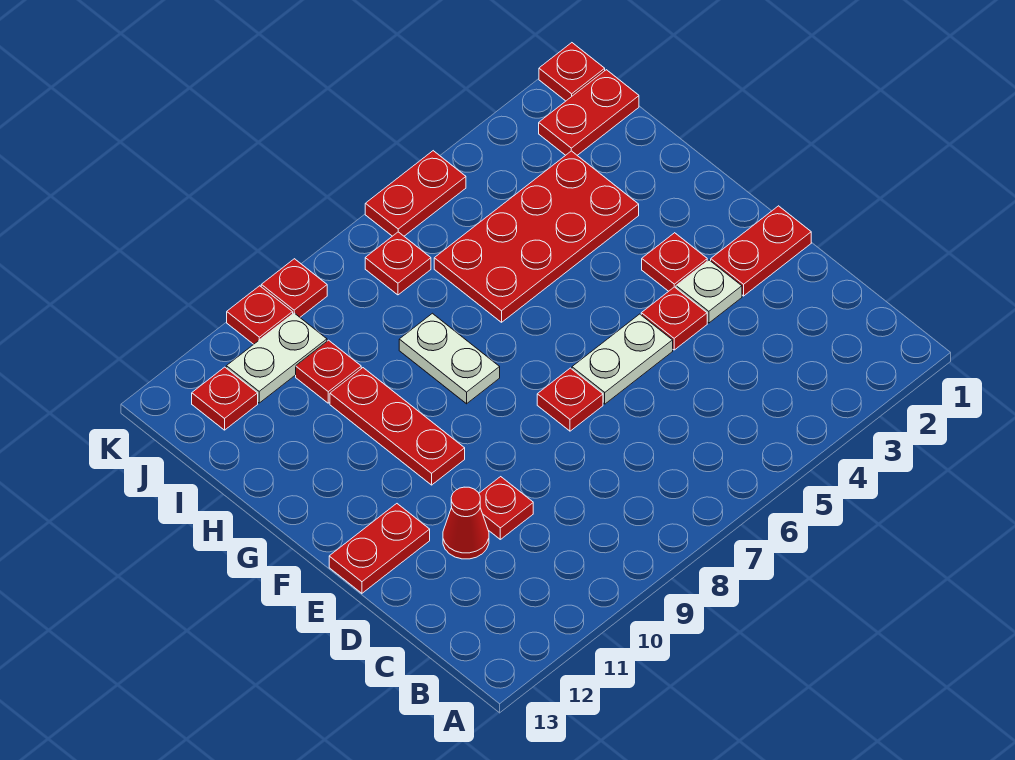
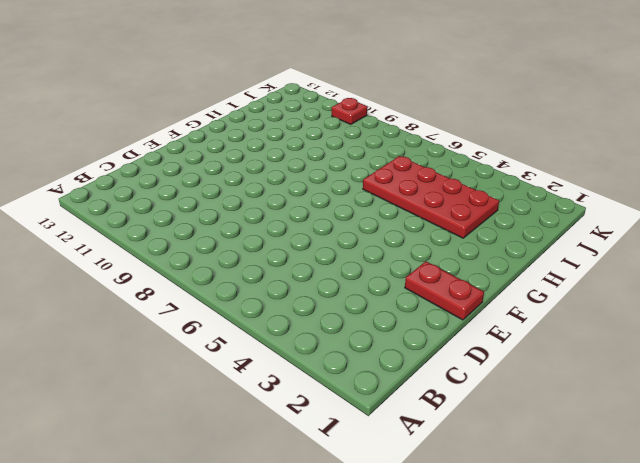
none -> red 1x1 plate [479,477,533,539]
none -> red 1x1 cone [443,487,489,559]
none -> white 1x1 plate [676,260,742,323]

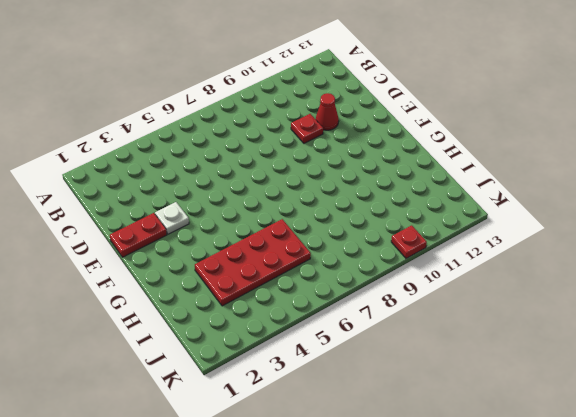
none -> red 1x1 plate [641,287,707,350]
none -> white 1x2 plate [572,314,673,404]
none -> red 1x1 plate [537,368,603,431]

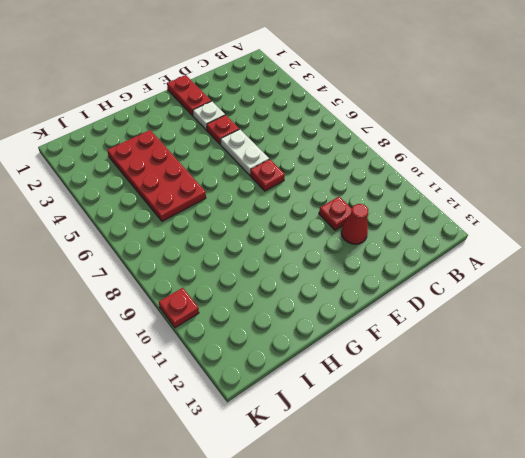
none -> red 1x2 plate [329,504,430,593]
none -> red 1x1 plate [642,233,707,291]
none -> red 1x3 plate [330,368,465,485]

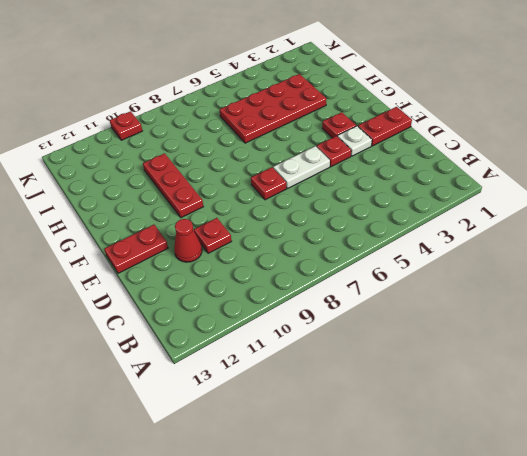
none -> white 1x2 plate [399,313,500,404]
none -> red 1x1 plate [296,340,361,403]
none -> red 1x2 plate [539,70,639,155]

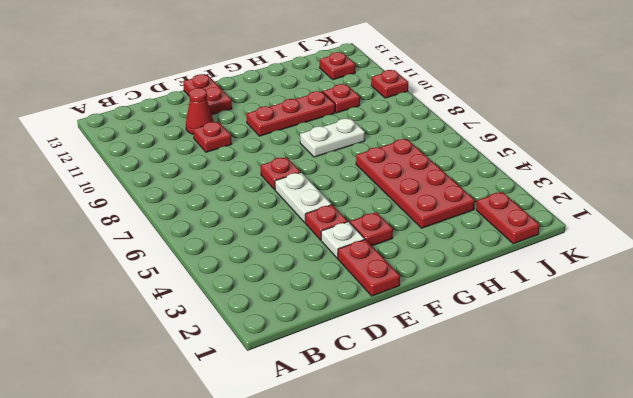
none -> red 1x1 plate [365,232,431,295]
none -> white 1x2 plate [226,313,327,403]
none -> red 1x1 plate [539,43,605,101]

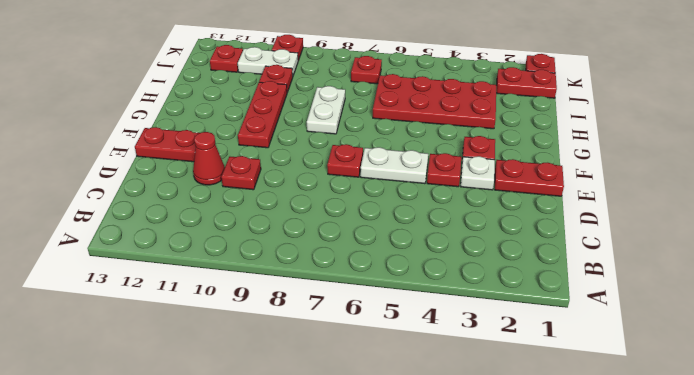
none -> red 1x2 plate [365,151,466,236]
none -> red 1x1 plate [261,259,327,317]

